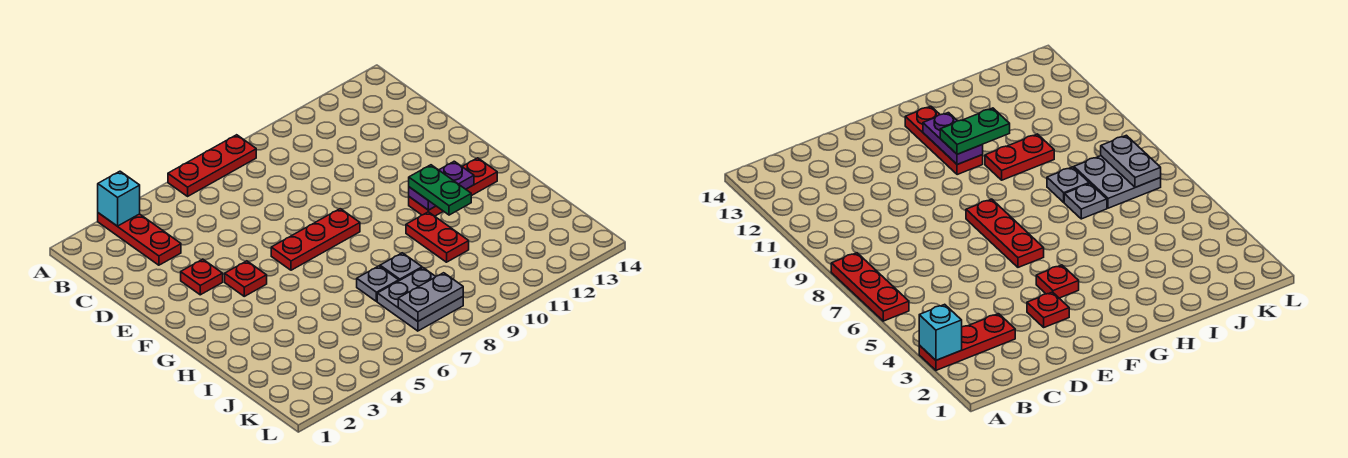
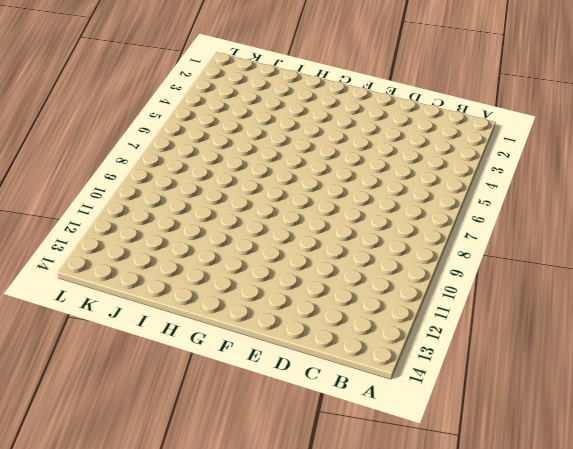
none -> red 1x3 plate [98,213,181,265]
none -> red 1x3 plate [168,135,256,196]
none -> red 1x1 plate [181,259,223,295]

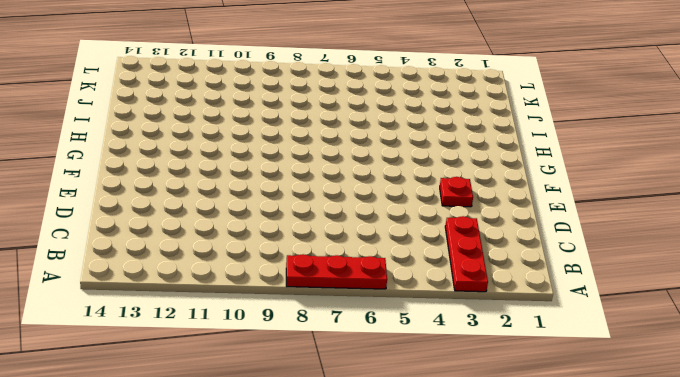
none -> red 1x1 plate [225,261,267,296]
none -> red 1x3 plate [271,209,360,270]
none -> red 1x3 plate [409,158,497,216]

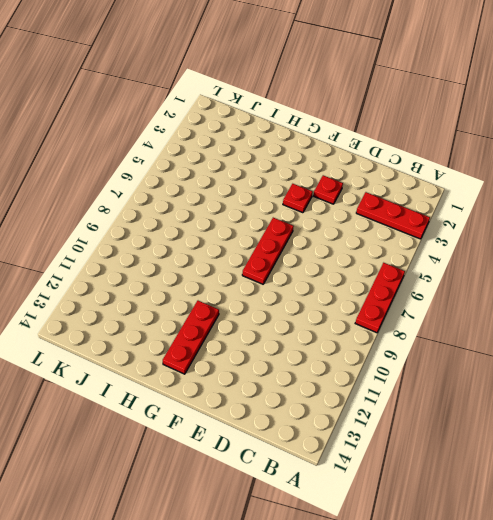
none -> red 1x2 plate [406,212,469,262]
none -> grey 1x1 plate [357,266,399,302]
none -> grey 1x1 plate [380,253,422,281]

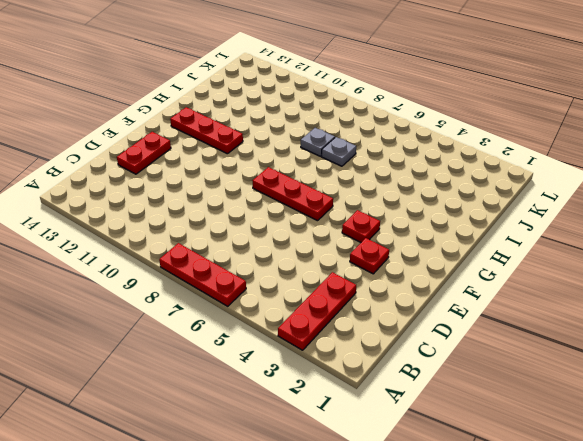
red 1x2 plate [117,132,171,174] -> red 1x2 plate moved to [406,212,469,262]
none -> grey 2x2 plate [377,268,463,331]
none -> cyan 1x1 brick [98,171,140,226]
none -> purple 1x2 plate [409,161,474,210]

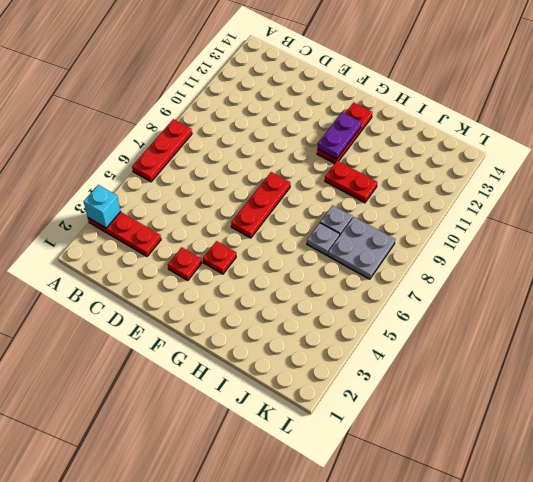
none -> grey 1x2 plate [398,273,463,321]
none -> green 1x2 plate [409,165,471,215]

